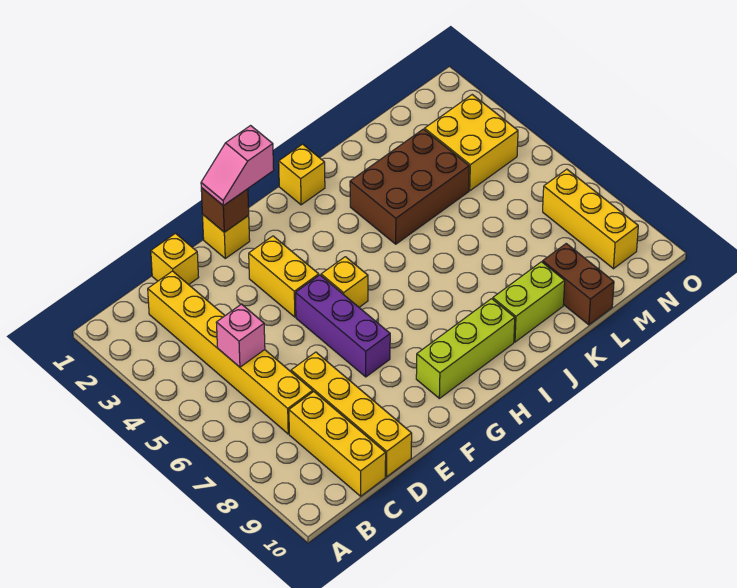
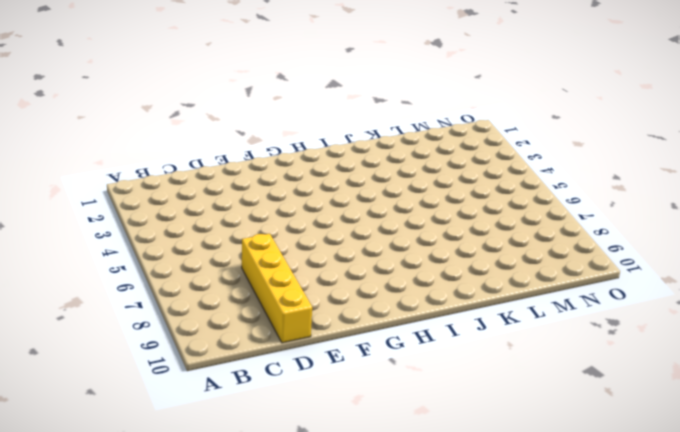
none -> yellow 1x6 brick [148,271,313,434]
none -> yellow 1x3 brick [289,392,386,496]
none -> yellow 1x1 brick [151,233,199,285]

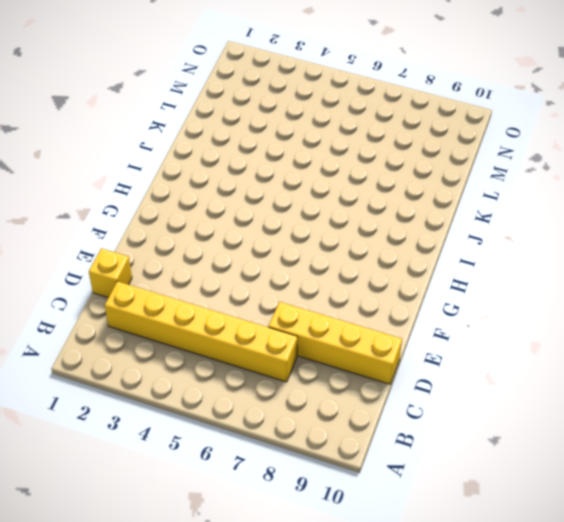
none -> yellow 1x3 brick [289,392,386,496]
none -> yellow 1x1 brick [203,215,250,258]
none -> yellow 1x2 brick [249,236,319,317]

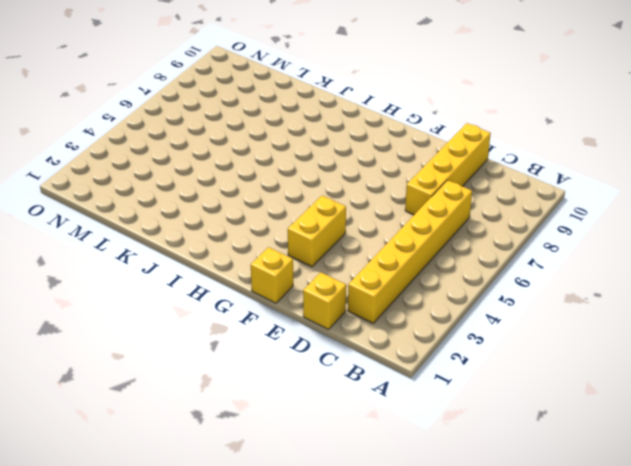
none -> yellow 1x3 brick [289,392,386,496]
none -> purple 1x3 brick [295,275,390,377]
none -> yellow 1x1 brick [321,257,368,307]

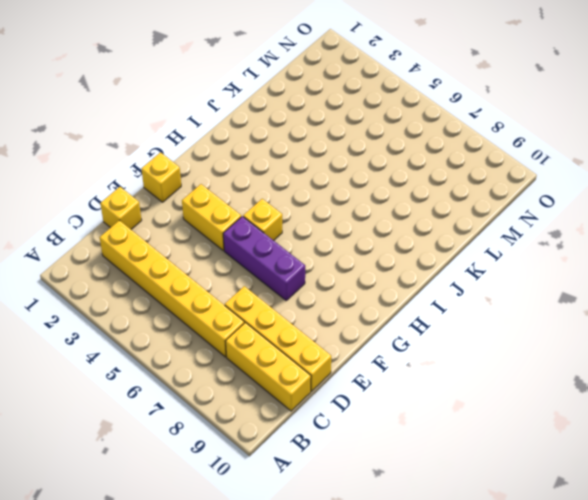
none -> lime 1x3 brick [416,299,515,398]
none -> yellow 1x1 brick [279,144,325,205]
none -> brown 2x3 brick [350,129,469,244]

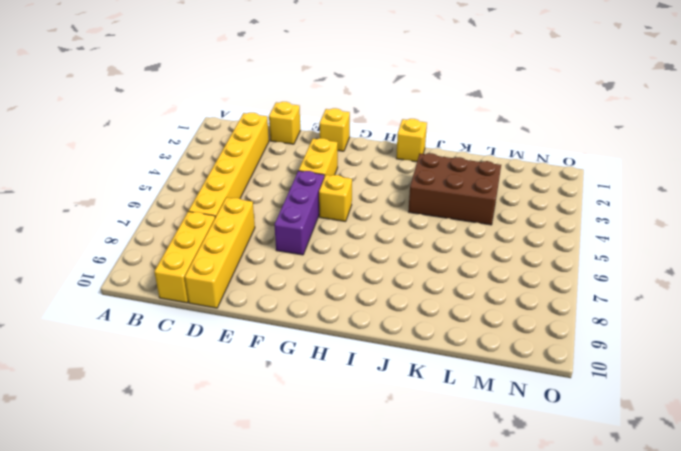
none -> lime 1x3 brick [416,299,515,398]
none -> lime 1x2 brick [493,262,565,342]
none -> brown 1x2 brick [543,244,614,325]

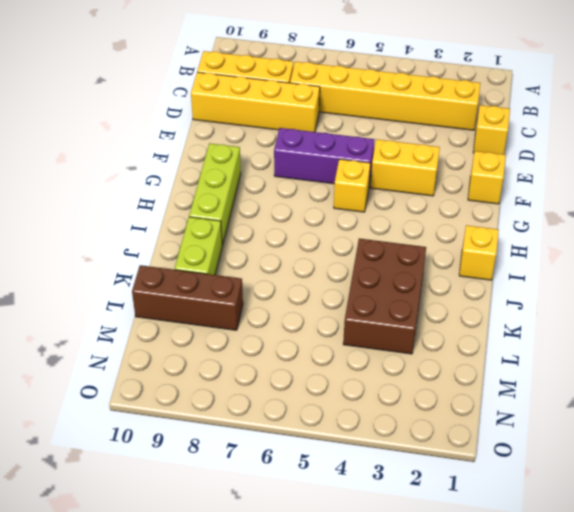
brown 1x3 brick [132,265,243,330] -> brown 1x2 brick [543,244,614,325]
none -> yellow 2x2 brick [425,95,518,191]
none -> yellow 1x3 brick [543,169,638,269]
none -> pink 1x1 brick [216,304,265,367]

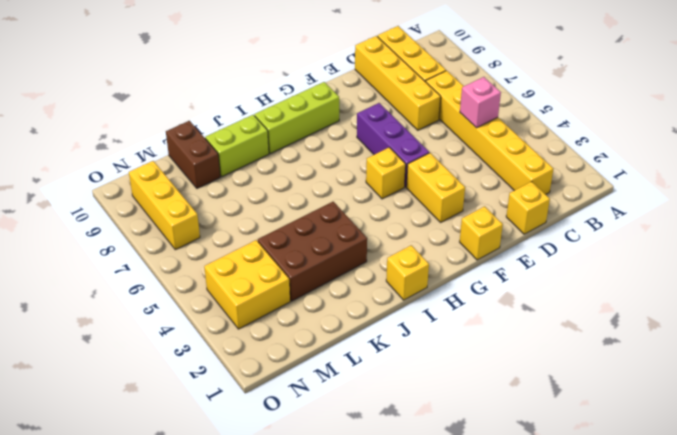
none -> brown 1x1 brick [201,188,249,232]
none -> pink 1x2 slope [201,126,274,206]

